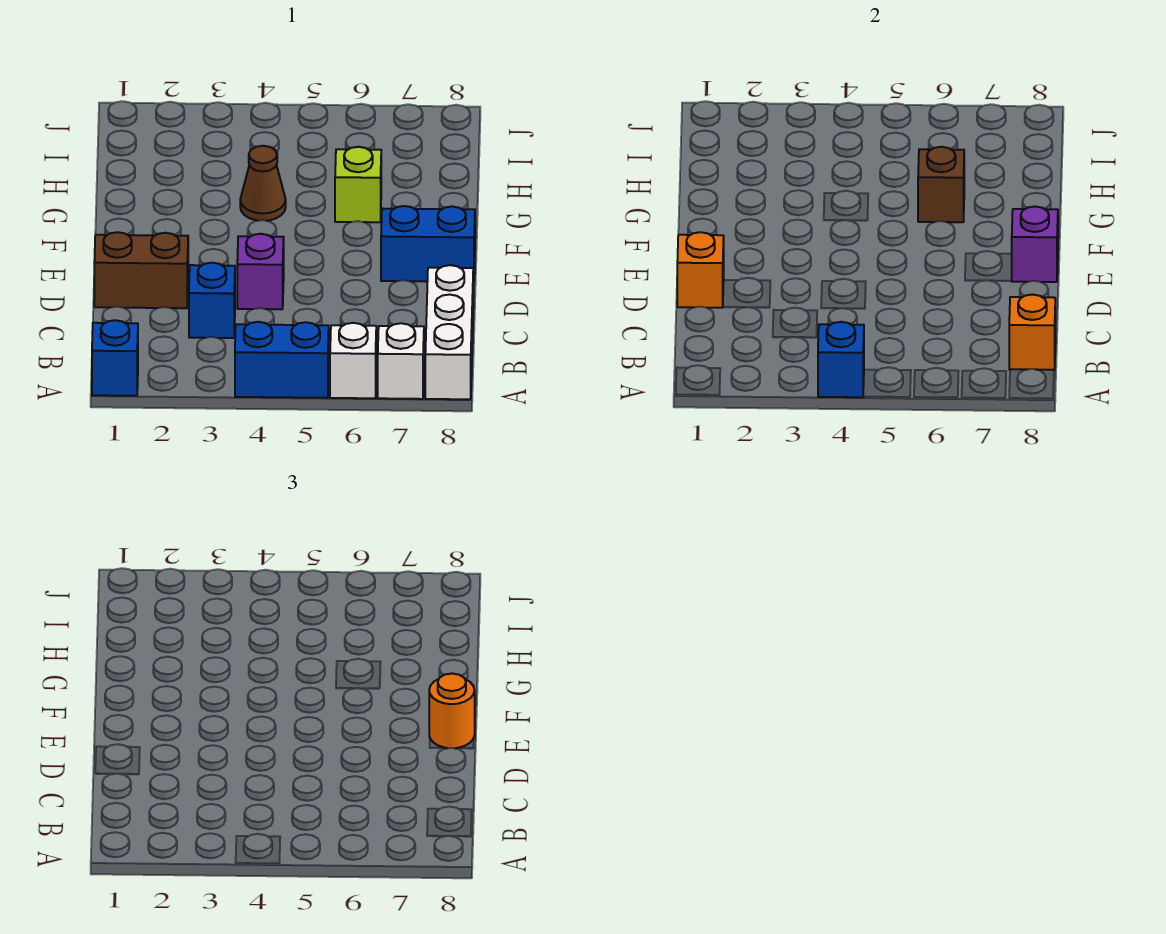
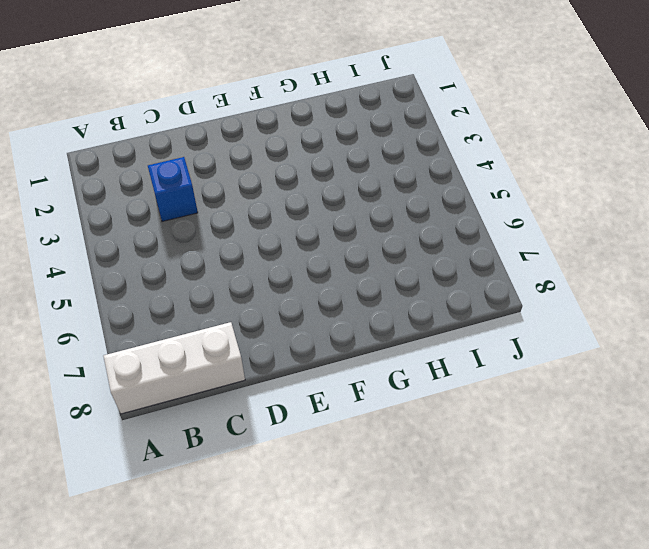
none -> blue 1x1 brick [92,320,138,396]
none -> blue 1x2 brick [235,322,329,398]
none -> white 1x1 brick [330,323,376,398]

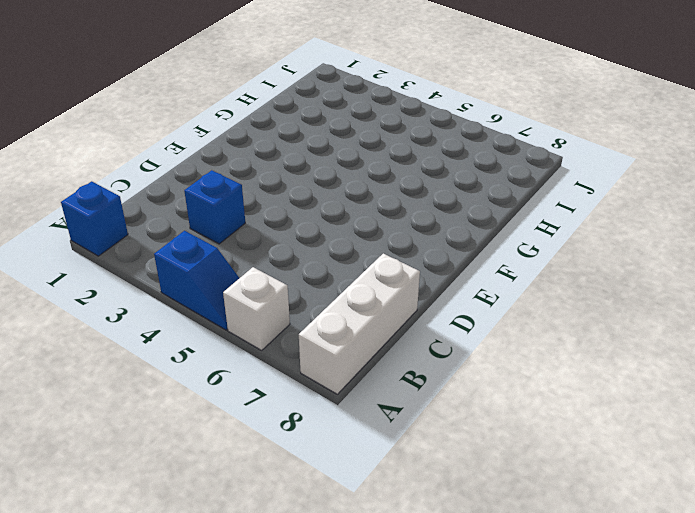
blue 1x2 slope [154,231,239,330] -> blue 1x2 brick [235,322,329,398]
none -> white 1x1 brick [378,323,424,399]
none -> brown 1x2 brick [94,232,188,308]
none -> purple 1x1 brick [237,234,284,309]

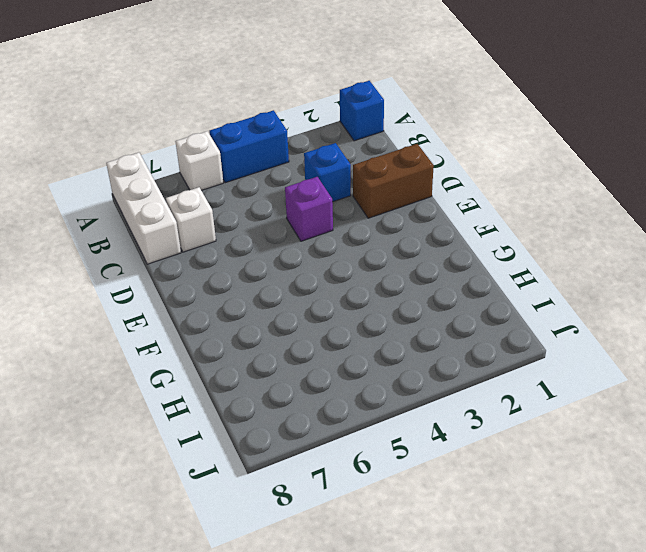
white 1x1 brick [166,187,216,252] -> white 1x1 brick moved to [378,323,424,399]
none -> blue 1x2 brick [381,206,475,282]
none -> brown 1x1 cone [240,146,286,221]
none -> lime 1x1 brick [335,147,381,222]

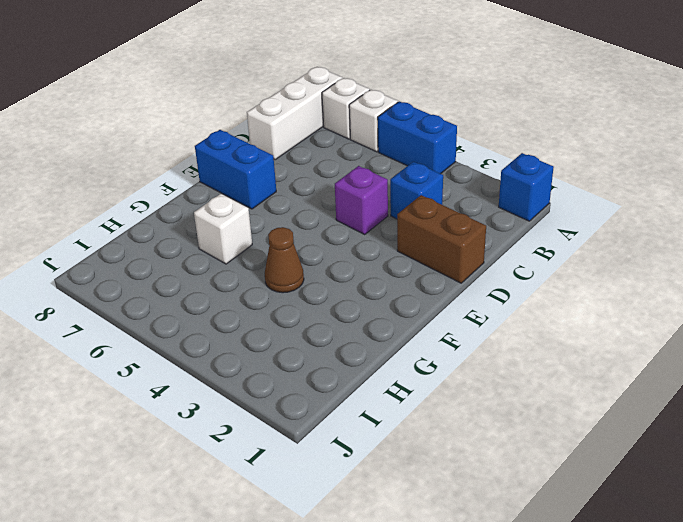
white 1x1 brick [194,194,252,264] -> lime 1x1 brick [335,147,381,222]
none -> blue 1x1 brick [818,322,864,397]
none -> orange 1x1 brick [1009,295,1055,370]
none -> orange 1x1 brick [677,232,724,308]

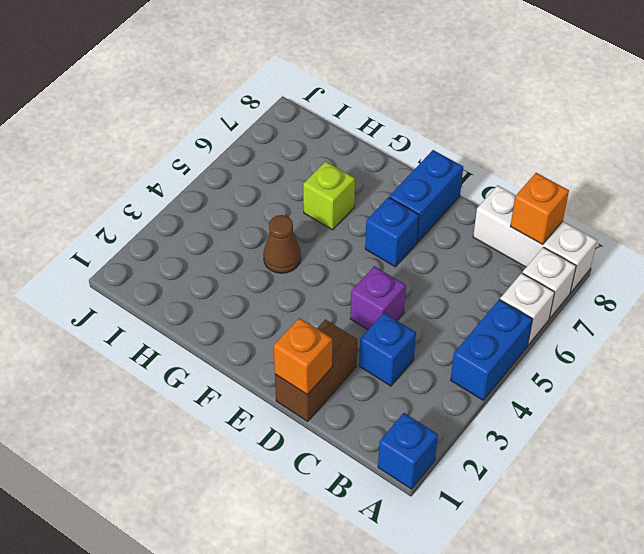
blue 1x1 brick [365,197,419,267] -> blue 1x1 brick moved to [818,322,864,397]
none -> purple 1x1 brick [1012,207,1058,282]
none -> brown 1x1 brick [918,147,964,222]
none -> orange 1x1 round brick [429,674,475,748]

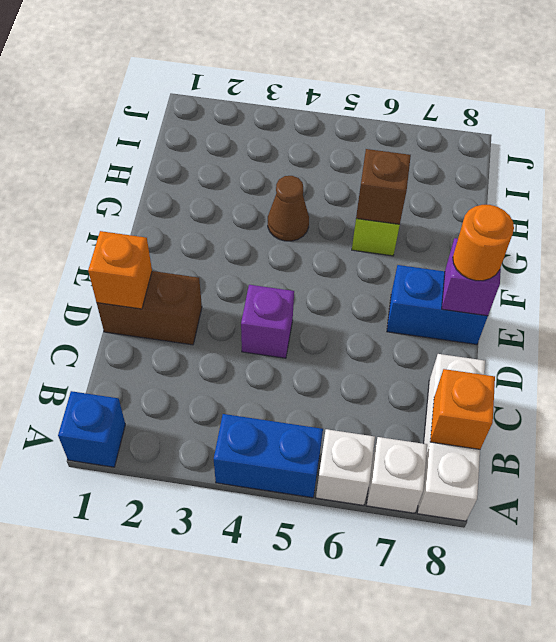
none -> blue 1x1 brick [189,263,235,338]
none -> blue 1x1 brick [818,322,864,397]

